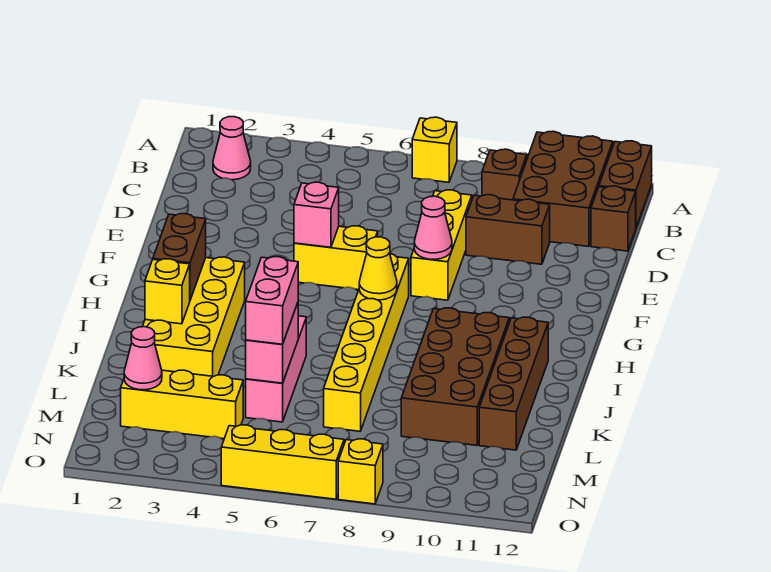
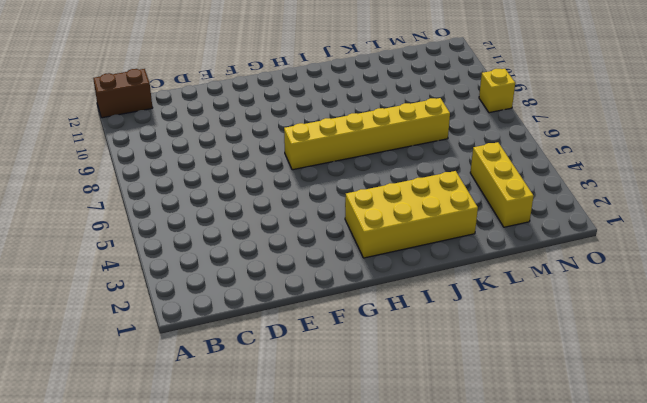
none -> yellow 1x1 brick [412,117,457,182]
none -> brown 2x3 brick [513,131,613,246]
none -> pink 1x1 cone [213,117,251,180]

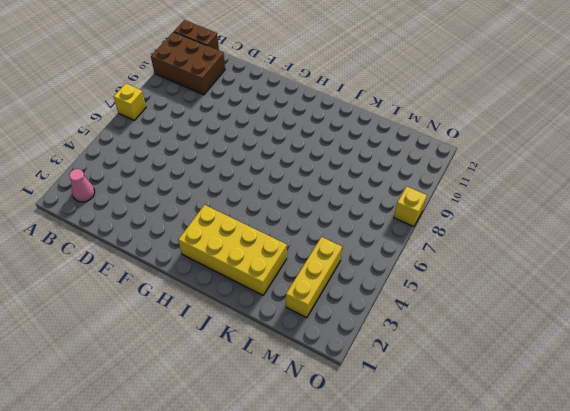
none -> brown 1x1 brick [482,149,527,200]
none -> brown 1x1 brick [591,186,636,251]
none -> yellow 1x3 brick [411,190,472,300]

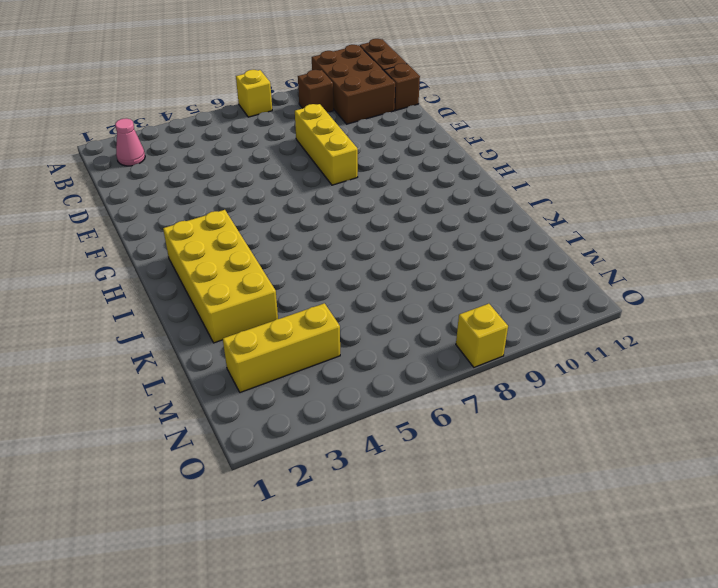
none -> brown 1x2 brick [466,195,550,264]
none -> yellow 1x2 brick [294,226,378,290]
none -> yellow 1x6 brick [324,254,409,431]

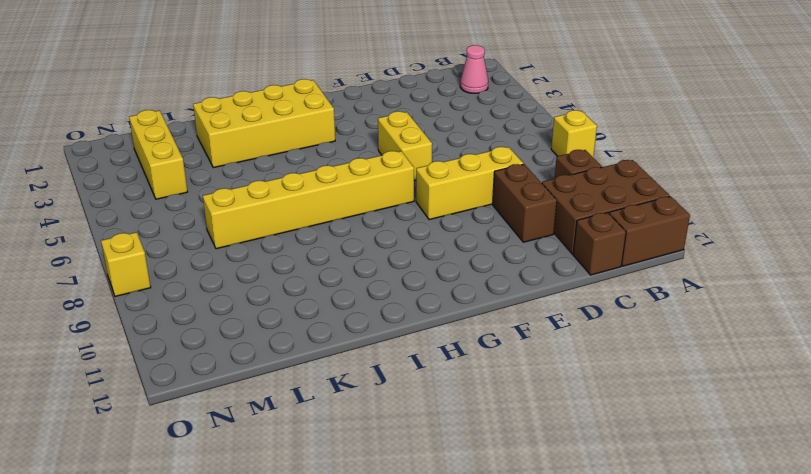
none -> brown 2x4 brick [401,308,509,445]
none -> brown 1x4 brick [479,317,548,450]
none -> pink 1x3 brick [246,316,306,422]

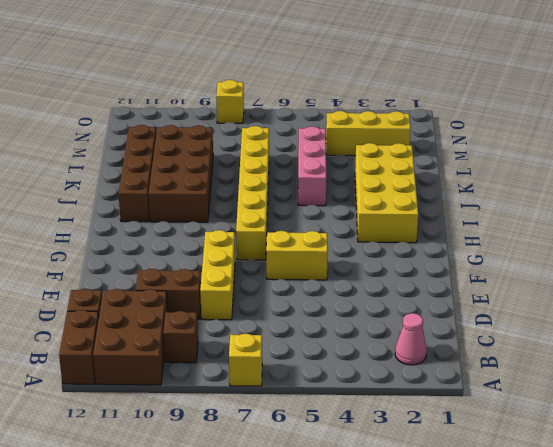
none -> yellow 1x3 brick [221,425,344,499]
none -> pink 1x1 brick [294,182,339,247]
none -> pink 1x1 cone [414,196,452,259]

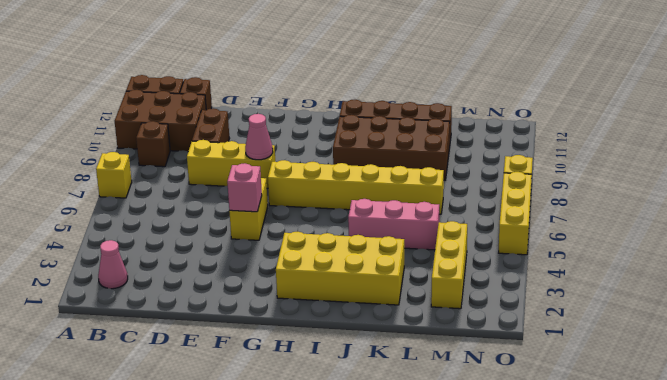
none -> brown 1x2 brick [153,214,206,300]
none -> yellow 1x1 cone [359,237,397,300]
none -> yellow 1x1 brick [145,259,190,324]

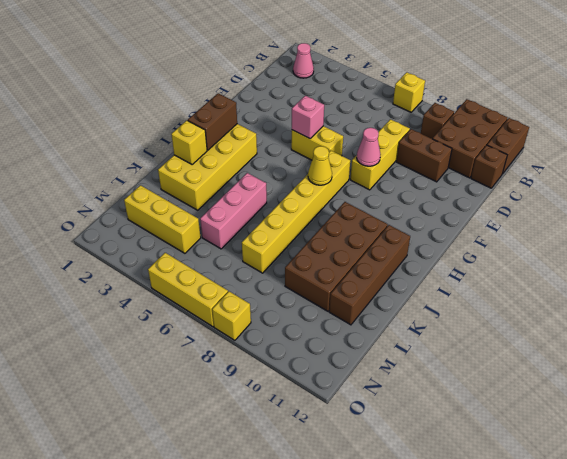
none -> pink 1x2 brick [246,303,298,383]
none -> pink 1x1 cone [124,327,162,390]
none -> pink 1x2 brick [246,257,298,344]

